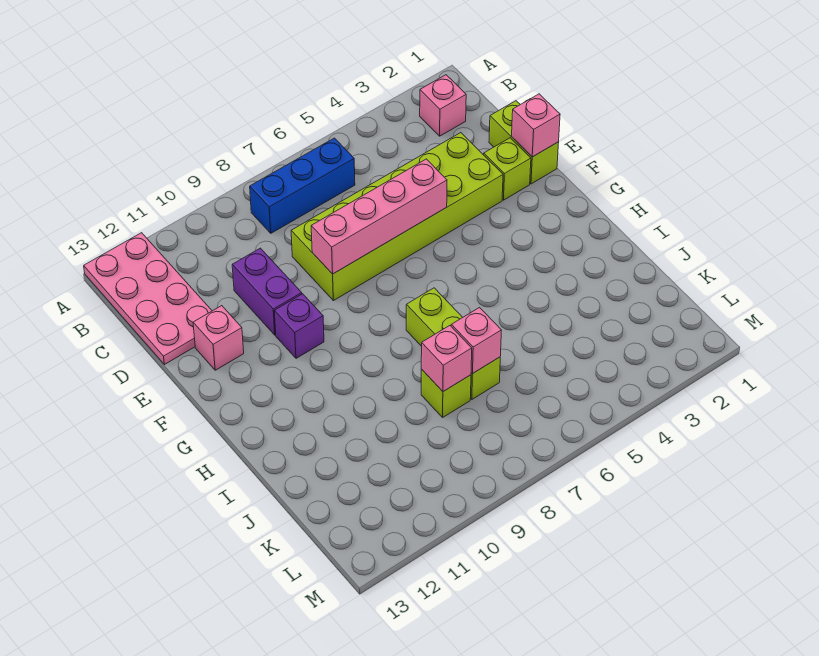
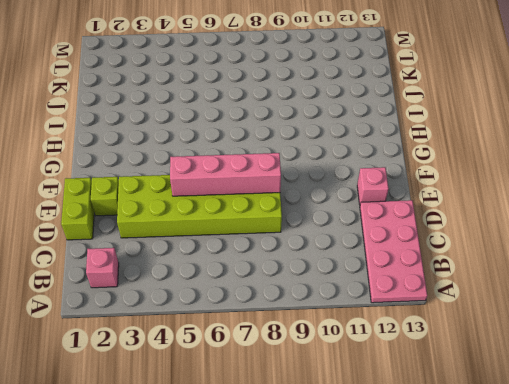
none -> blue 1x3 brick [250,138,355,233]
none -> purple 1x2 brick [232,248,302,335]
none -> purple 1x1 brick [274,294,324,358]

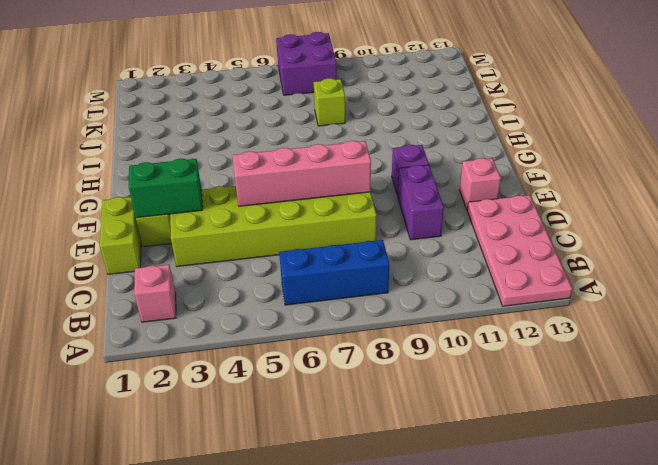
green 1x2 brick [129,159,203,218] -> none
purple 2x2 brick [276,32,337,95] -> none
none -> lime 1x3 brick [406,288,500,399]
none -> pink 1x1 brick [512,94,560,157]
none -> pink 1x1 brick [451,308,501,374]

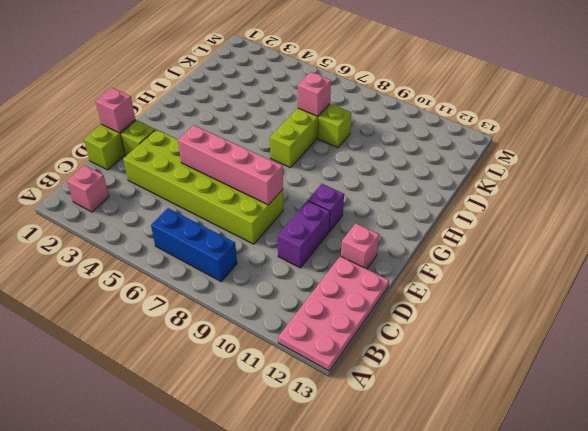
none -> pink 1x1 brick [421,326,472,392]

